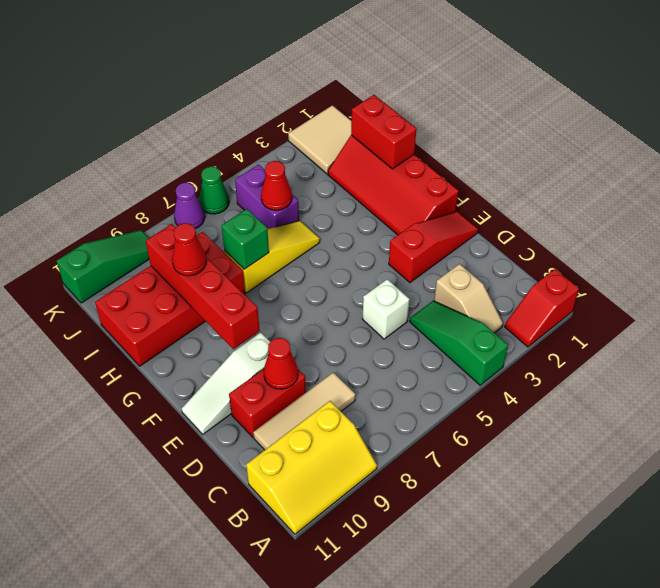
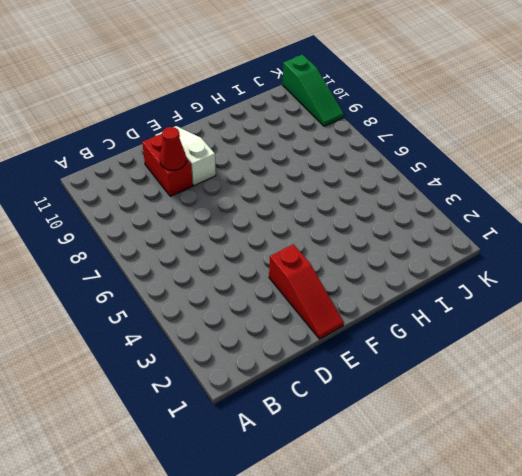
none -> red 1x2 slope [505,269,579,347]
none -> green 1x3 slope [410,301,508,385]
none -> yellow 2x3 slope [246,401,377,534]

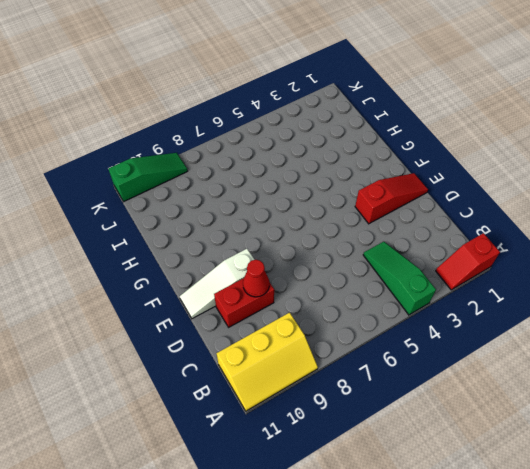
none -> tan 1x2 slope [434,264,503,333]
none -> tan 1x3 tile [253,373,355,450]
none -> white 1x1 brick [363,279,410,339]

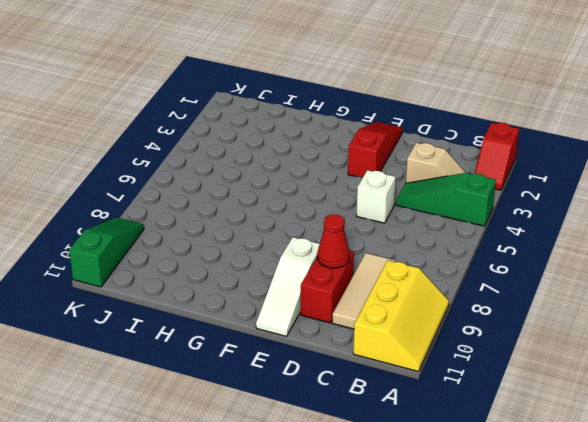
none -> red 2x4 slope [328,135,458,235]
none -> yellow 1x3 slope [224,221,320,293]
none -> red 2x4 brick [95,232,245,366]

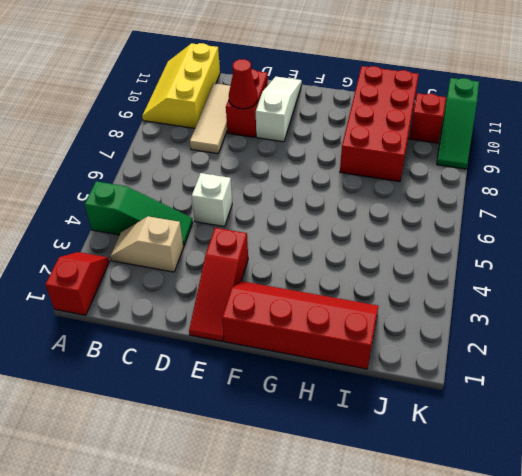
red 1x1 brick [409,93,446,143] -> none
none -> yellow 1x3 slope [224,221,320,293]
none -> purple 1x2 brick [235,165,299,229]
none -> tan 2x2 tile [288,105,351,174]

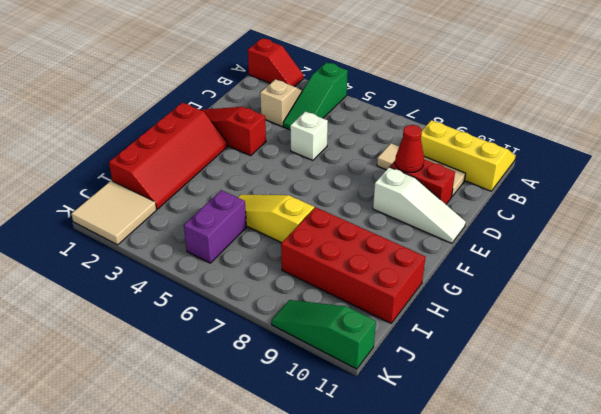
none -> green 1x1 cone [199,167,229,214]
none -> purple 1x1 cone [174,183,205,229]
none -> red 1x4 brick [146,224,260,349]

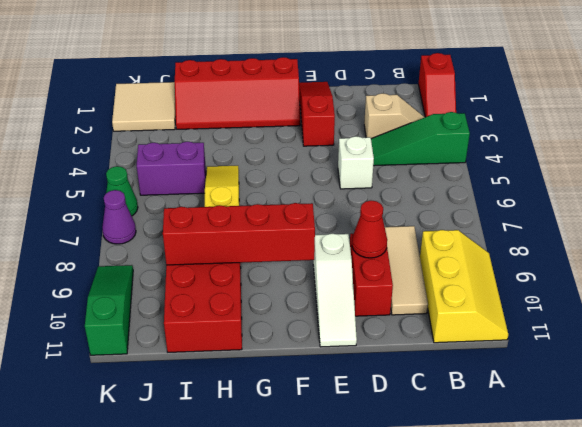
none -> red 1x2 brick [351,95,416,169]
none -> green 1x1 brick [222,209,269,269]
none -> red 1x1 cone [261,161,292,210]

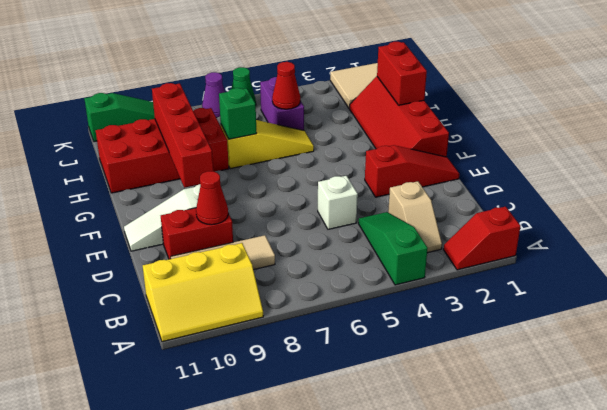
none -> red 1x1 cone [172,223,206,276]

